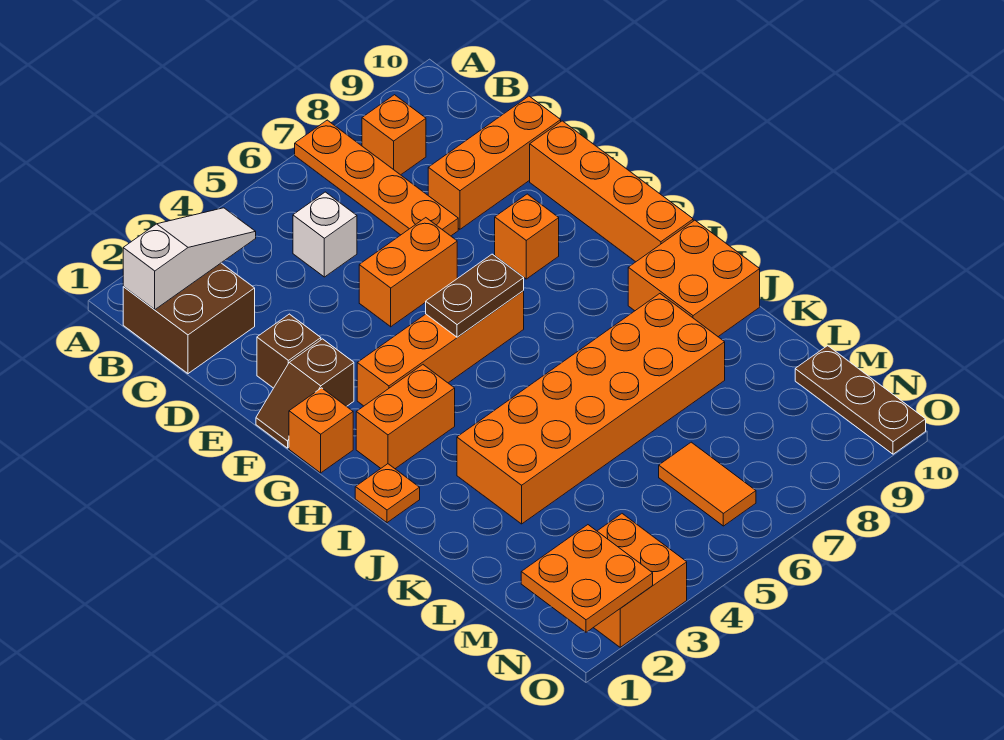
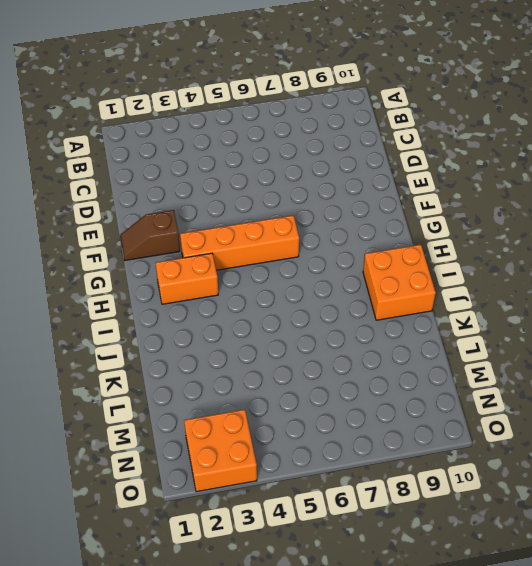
none -> orange 1x4 plate [295,120,458,236]
none -> brown 2x2 brick [123,263,255,374]
none -> orange 1x1 brick [362,95,426,175]

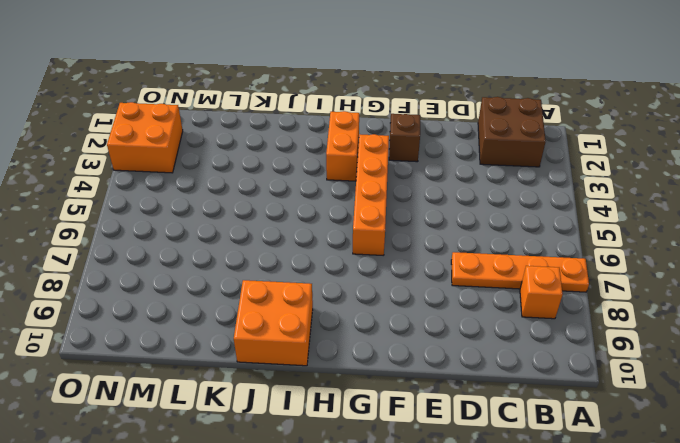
none -> white 1x1 brick [293,192,357,277]
none -> orange 1x3 brick [428,96,561,229]
none -> brown 1x1 brick [257,314,321,388]

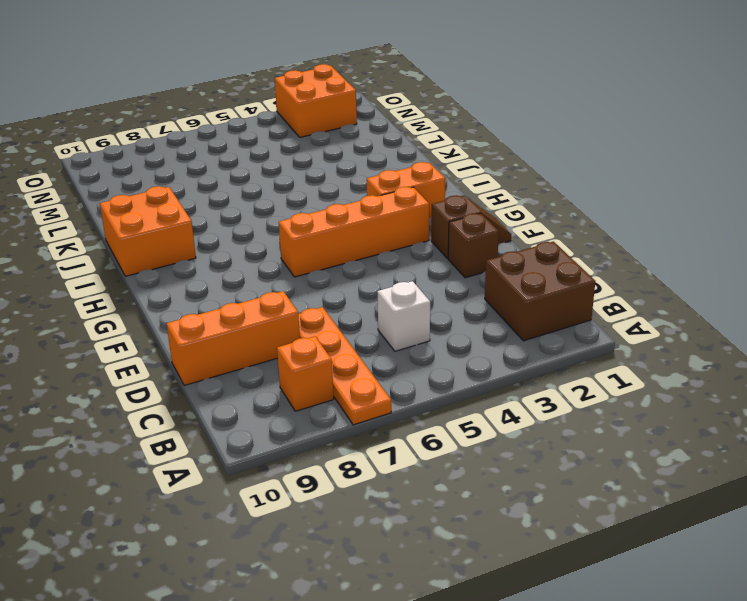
none -> orange 1x2 brick [359,218,457,327]
none -> orange 1x4 brick [530,121,693,262]
none -> orange 1x1 brick [495,194,559,279]

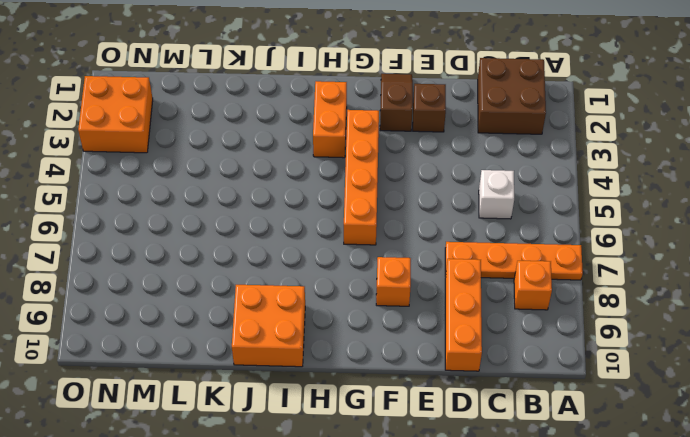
none -> orange 1x2 brick [359,218,457,327]
none -> orange 1x4 brick [530,121,693,262]
none -> orange 1x1 brick [289,388,353,473]

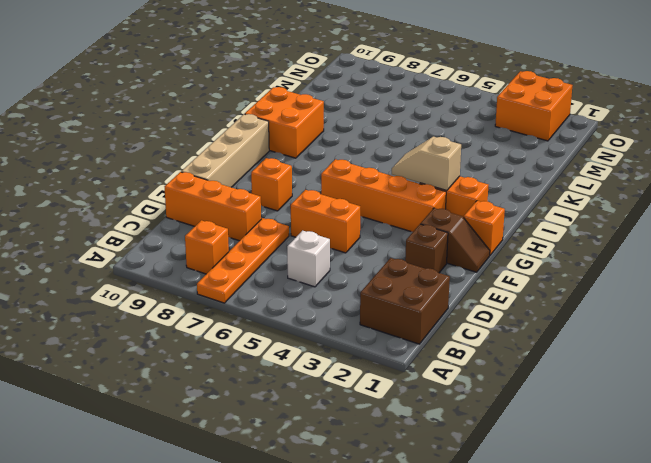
tan 1x4 brick [181,114,269,187] -> orange 1x4 brick [530,121,693,262]
tan 1x2 slope [392,137,461,191] -> none
none -> orange 1x1 plate [355,464,420,523]
none -> orange 2x6 brick [457,294,725,524]
none -> orange 1x2 tile [659,442,756,526]

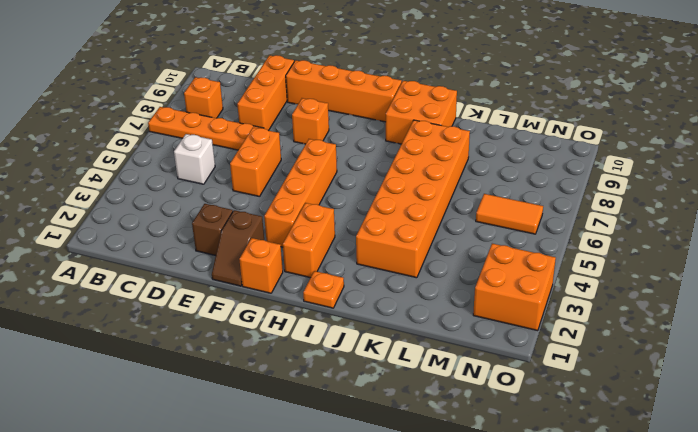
none -> brown 2x2 brick [123,263,255,374]
none -> brown 1x3 plate [795,346,926,454]
none -> white 1x3 slope [123,208,256,310]

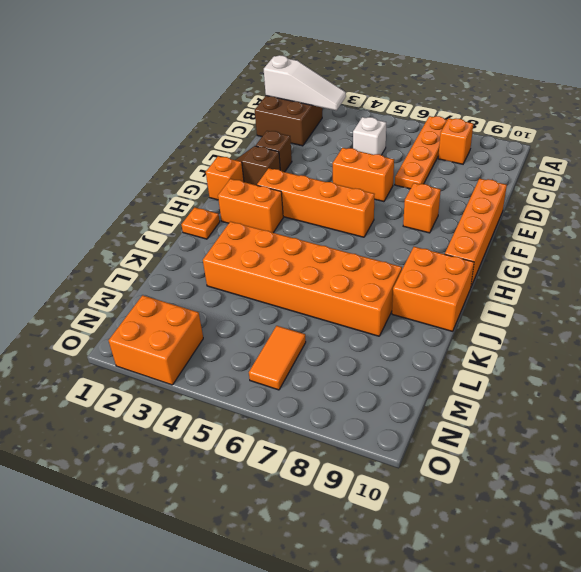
none -> orange 1x3 brick [428,96,561,229]
none -> brown 1x3 plate [795,346,926,454]
none -> brown 1x2 plate [426,254,524,337]

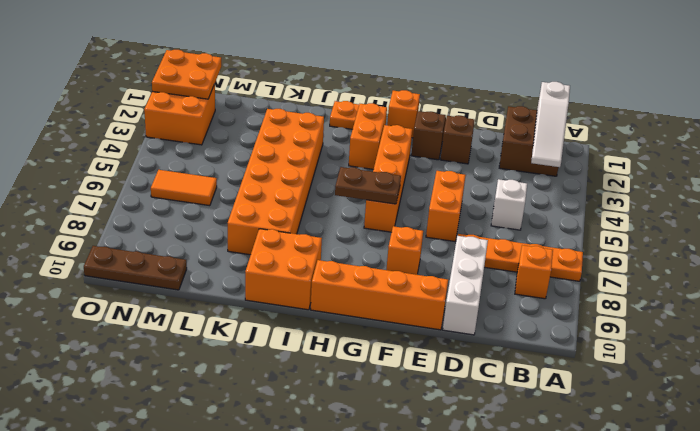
white 1x3 brick [443,236,488,335] -> orange 1x3 brick [428,96,561,229]
brown 1x2 plate [335,167,401,204] -> brown 1x2 plate turned to [426,254,524,337]

